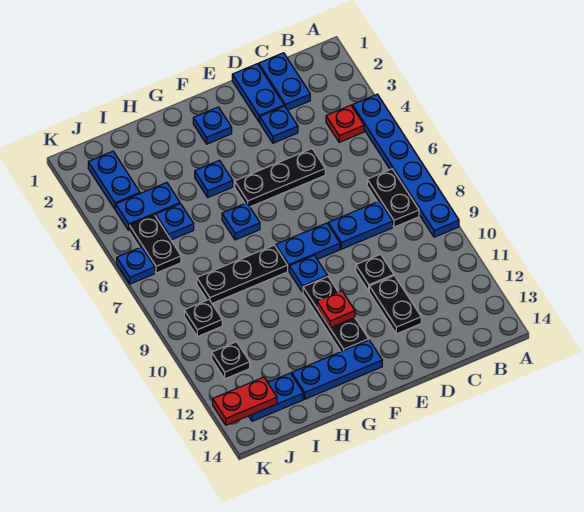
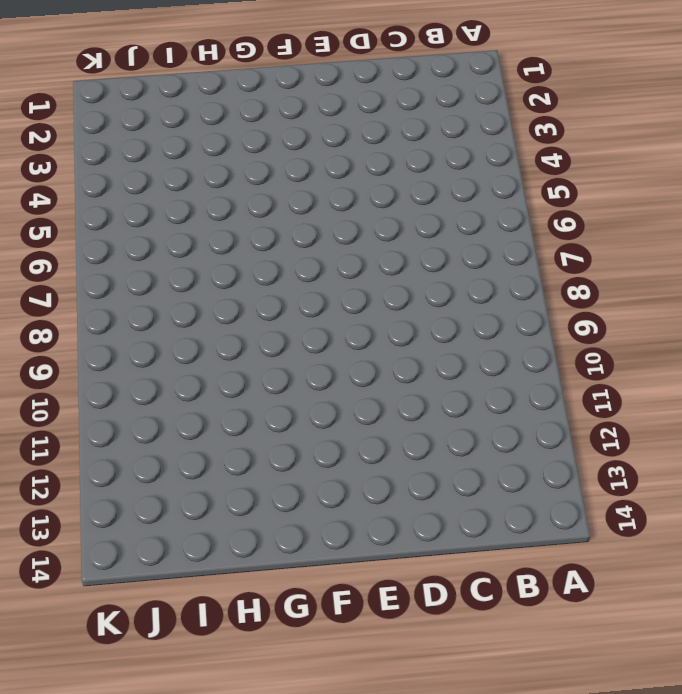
none -> blue 1x6 plate [352,94,459,237]
none -> red 1x1 plate [326,105,364,142]
none -> black 1x2 plate [367,169,419,227]

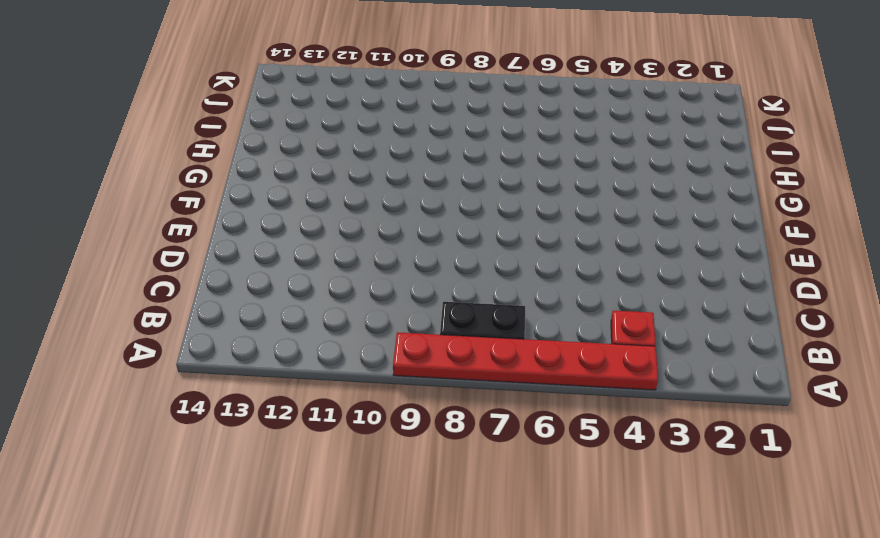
red 1x6 plate [393,332,658,390] -> blue 1x6 plate [352,94,459,237]
none -> blue 1x2 plate [259,53,310,110]
none -> blue 1x2 plate [328,201,393,249]
none -> blue 1x2 plate [232,64,284,122]

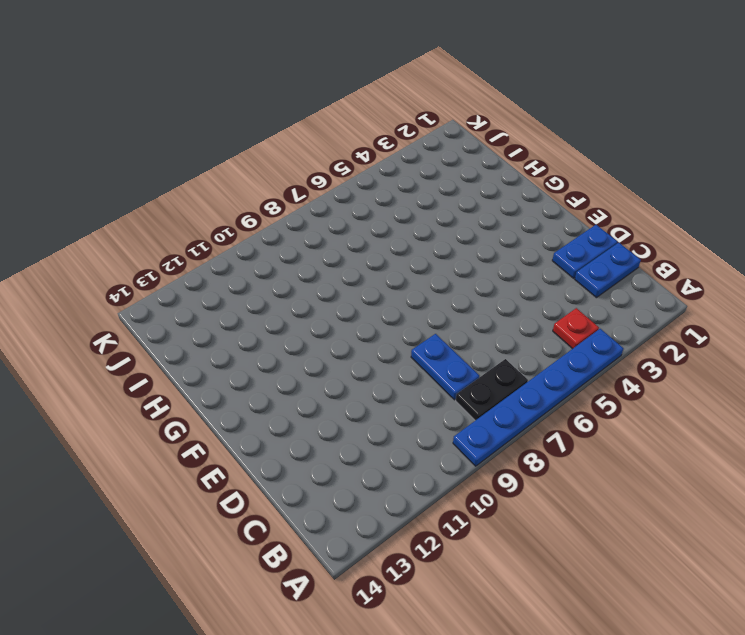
none -> blue 1x1 plate [260,106,298,143]
none -> black 1x3 plate [235,149,325,207]
none -> black 1x1 plate [356,254,394,291]

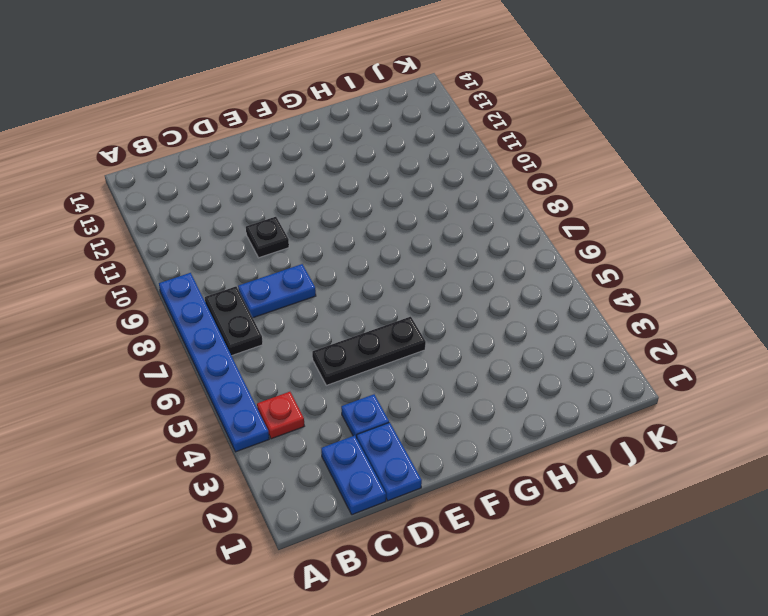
none -> black 1x2 plate [369,276,421,334]
none -> blue 1x2 plate [276,223,340,271]
none -> blue 1x1 plate [193,107,232,144]

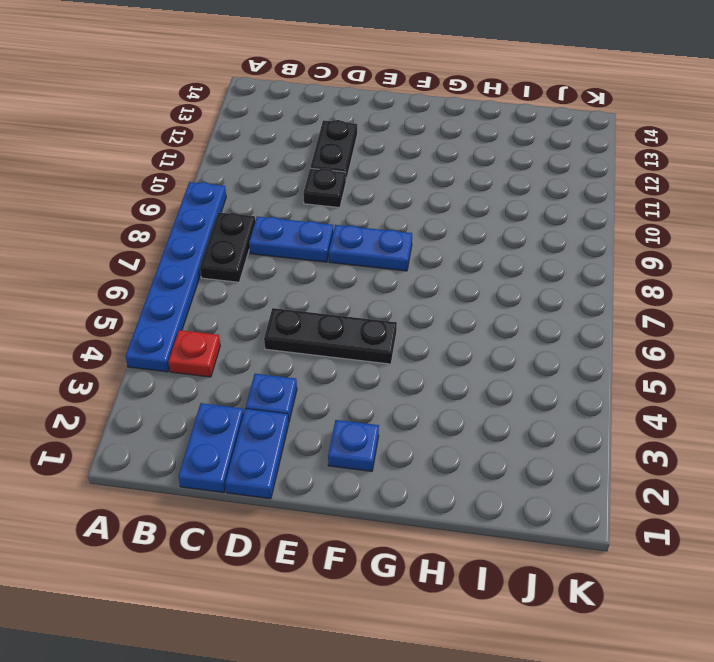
none -> blue 1x1 plate [289,255,328,292]
none -> black 1x3 plate [303,277,369,352]
none -> blue 1x3 plate [292,340,382,399]

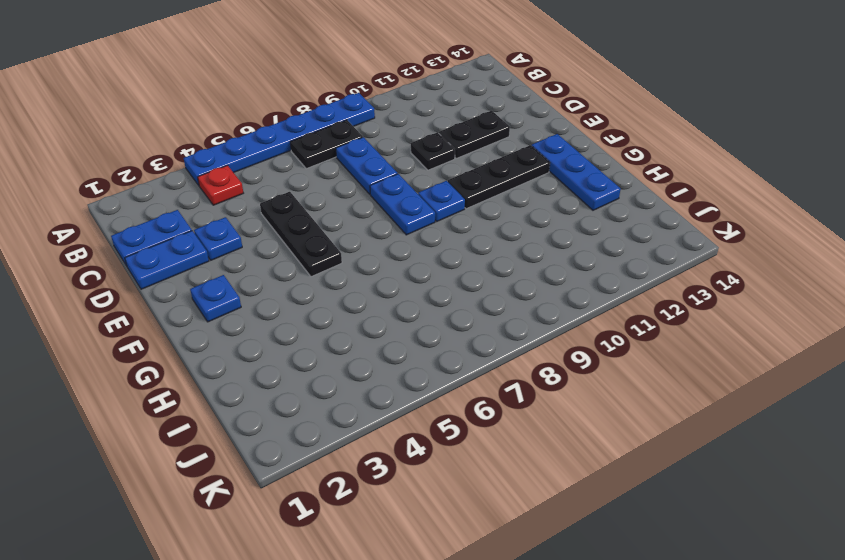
none -> blue 1x1 plate [195,160,233,197]
none -> blue 1x1 plate [222,203,260,240]
none -> black 1x3 plate [197,245,288,303]

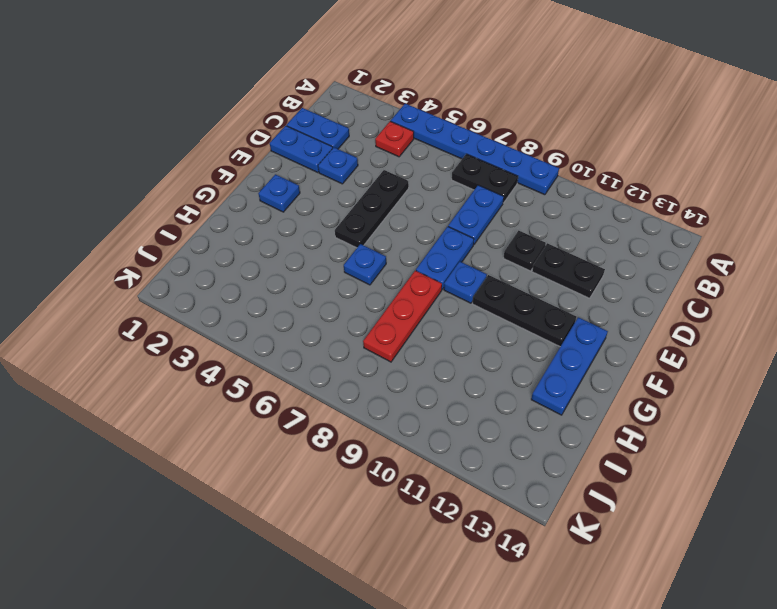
red 1x3 plate [363,271,442,362] -> black 1x3 plate [197,245,288,303]
none -> blue 1x1 plate [195,160,233,197]
none -> blue 1x2 plate [116,183,180,230]
none -> blue 1x1 plate [156,204,194,240]

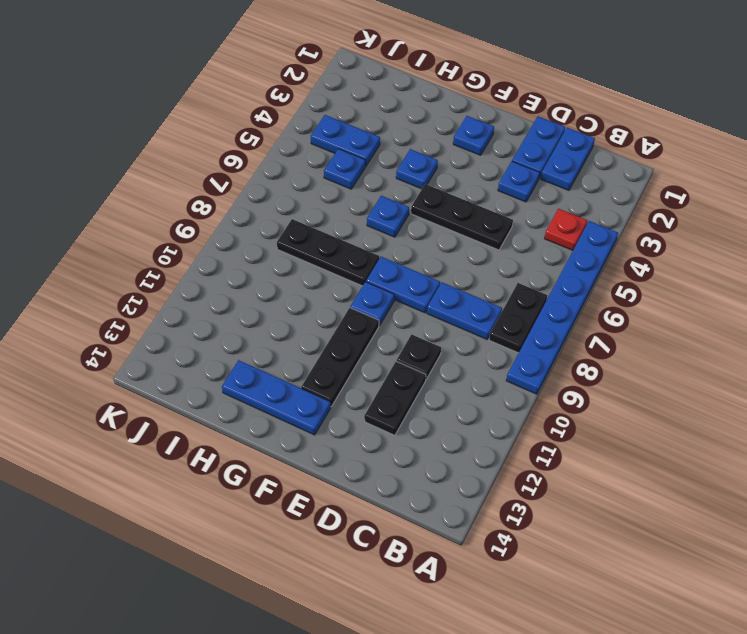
none -> blue 1x2 plate [249,373,303,421]
none -> blue 1x2 plate [88,151,140,209]
none -> black 1x2 plate [129,215,181,273]

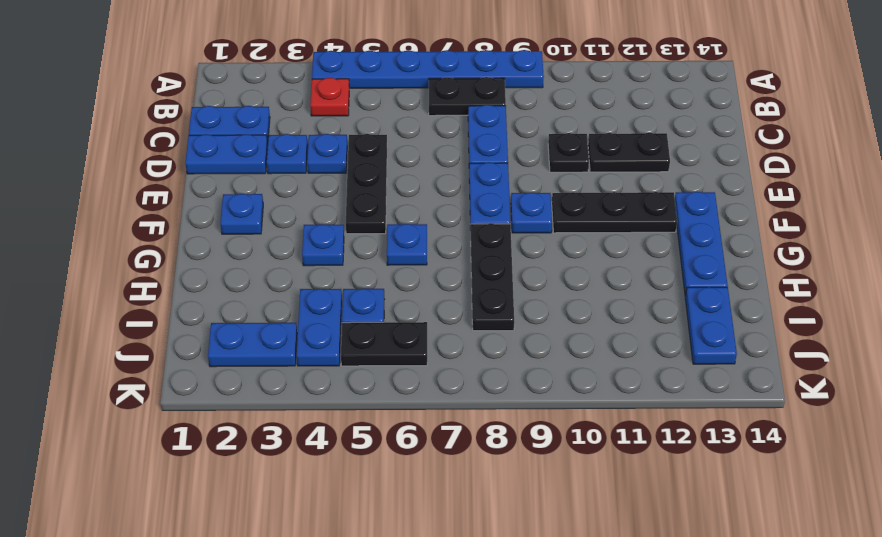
blue 1x1 plate [307,134,347,173] -> blue 1x1 plate moved to [117,247,155,284]
none -> black 1x1 plate [184,300,222,337]
none -> black 1x1 plate [212,342,250,379]
none -> red 1x1 plate [317,291,355,328]

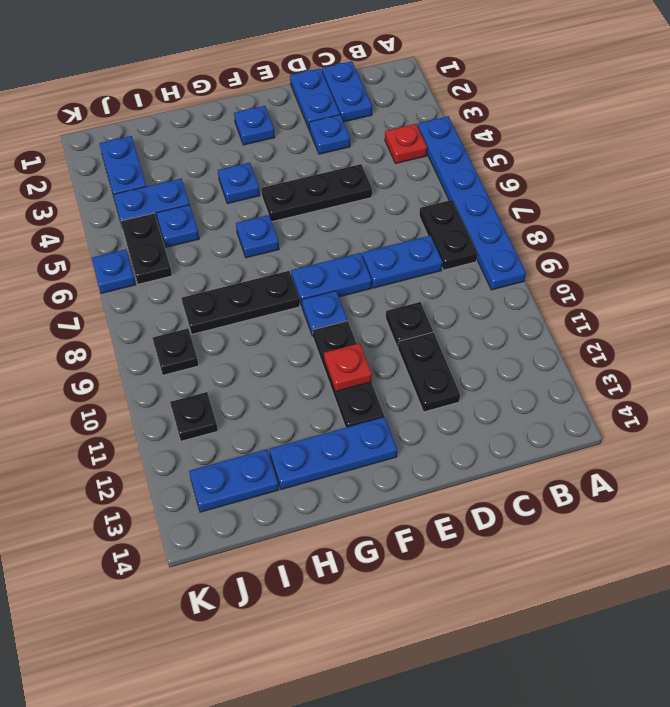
none -> red 1x2 plate [213,377,277,425]

